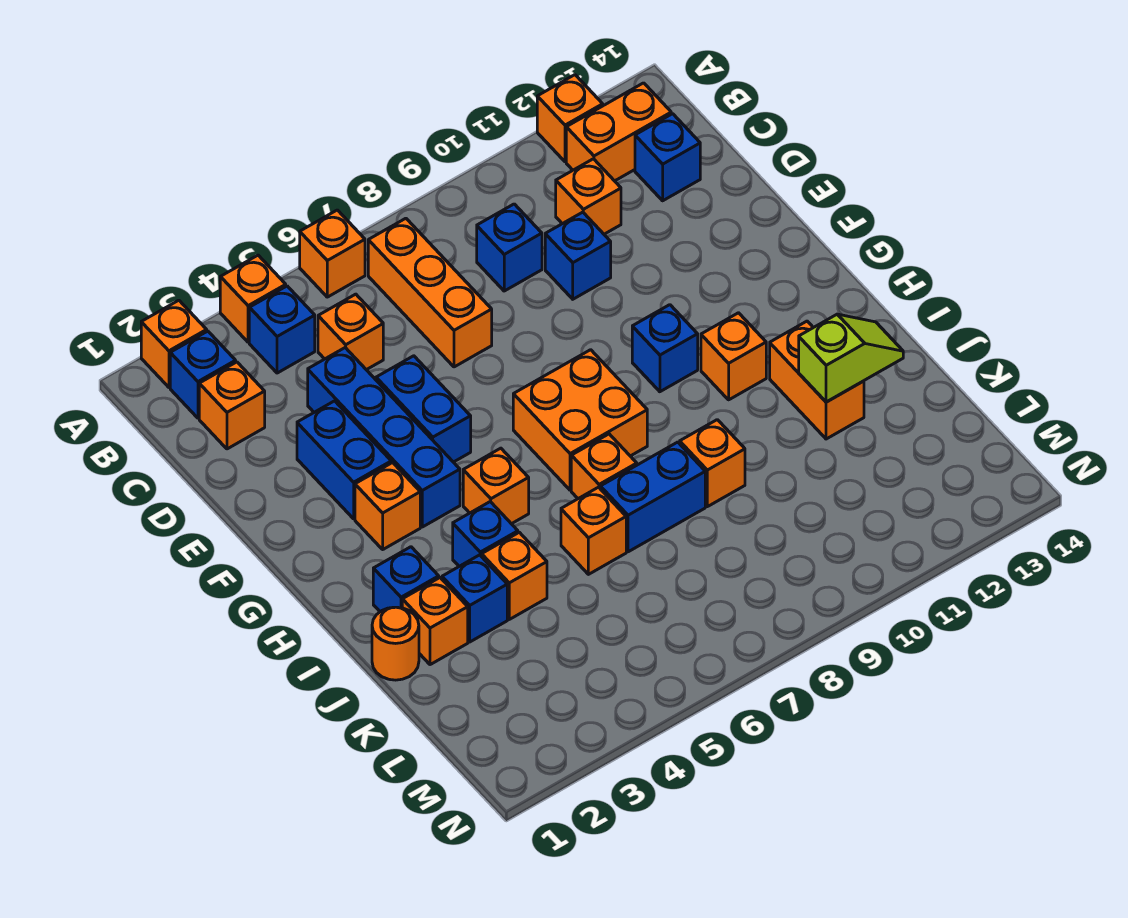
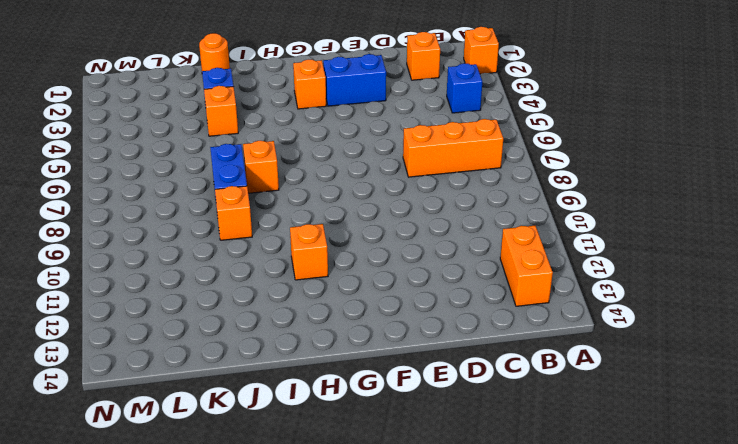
none -> orange 1x1 brick [220,255,286,342]
none -> orange 1x1 brick [300,210,365,297]
none -> orange 1x1 brick [537,75,603,162]
none -> blue 1x1 brick [170,331,236,418]

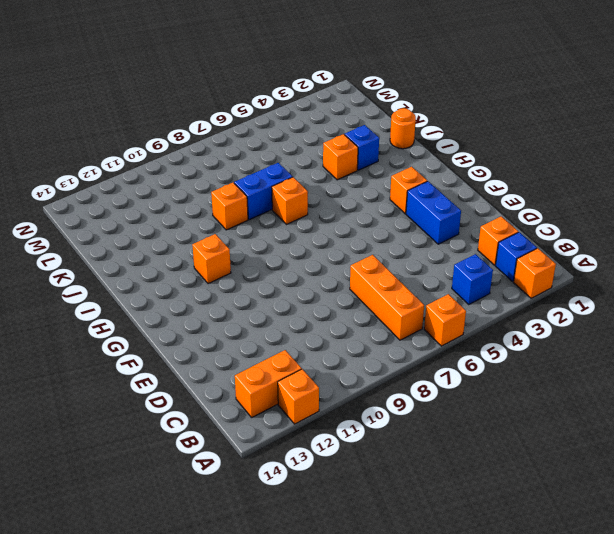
none -> orange 1x1 brick [220,255,286,342]
none -> orange 1x1 brick [318,294,383,370]
none -> blue 1x1 brick [477,204,542,291]
none -> orange 1x1 brick [556,159,621,234]

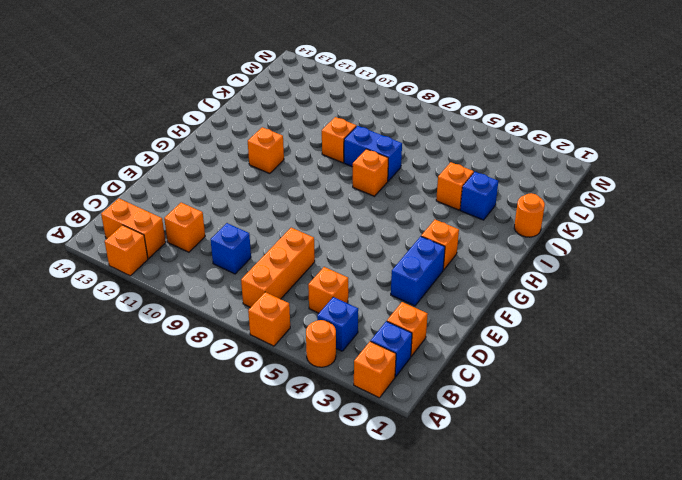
orange 1x1 round brick [306,320,336,367] -> orange 1x1 brick [220,255,286,342]
none -> blue 1x1 brick [635,114,700,201]
none -> blue 1x4 brick [308,348,460,527]
none -> blue 1x1 brick [545,212,611,299]
none -> blue 1x2 brick [376,356,471,462]

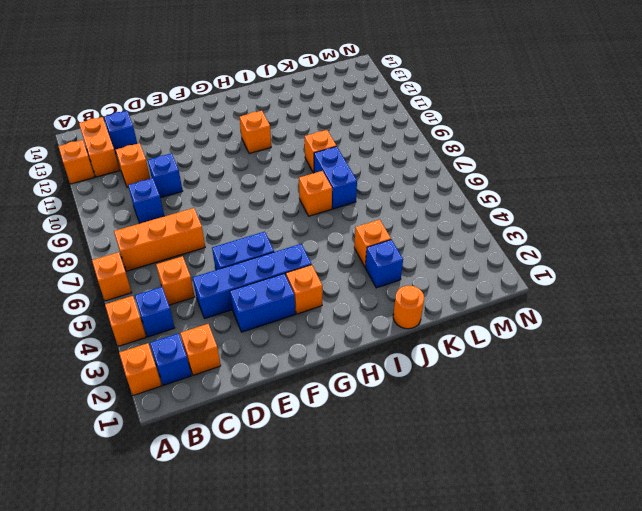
none -> orange 2x2 brick [513,350,647,490]
none -> blue 1x1 brick [632,305,698,392]
none -> orange 1x1 brick [463,448,529,524]
none -> blue 1x1 brick [373,547,439,612]

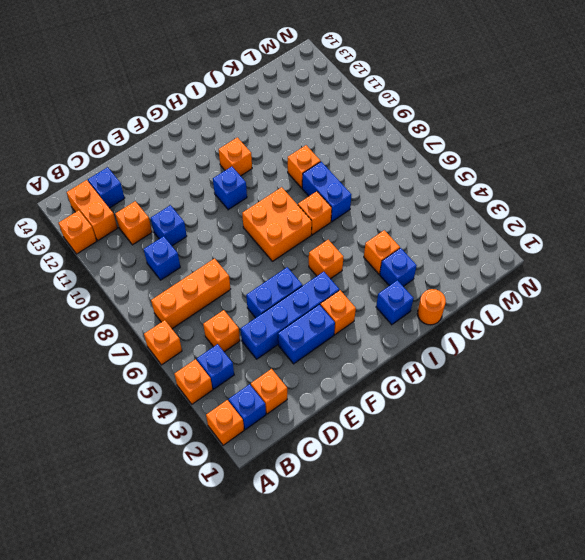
none -> blue 1x1 brick [453,502,518,566]
none -> orange 1x2 brick [770,321,864,439]
none -> orange 1x1 brick [402,578,468,665]
none -> orange 1x1 brick [561,487,626,574]

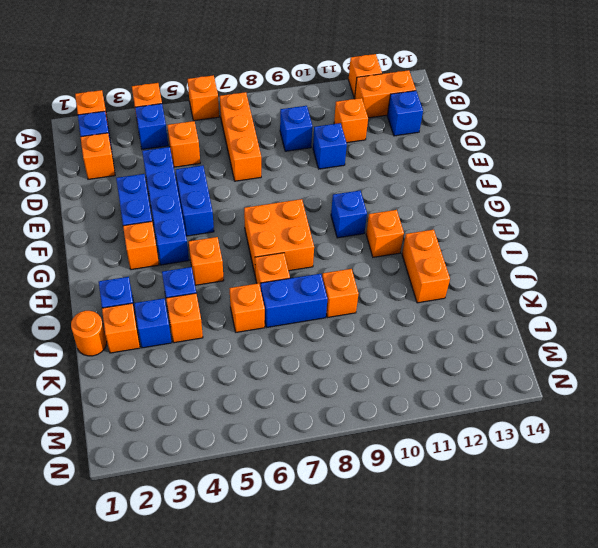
none -> lime 1x2 slope [799,314,903,402]

